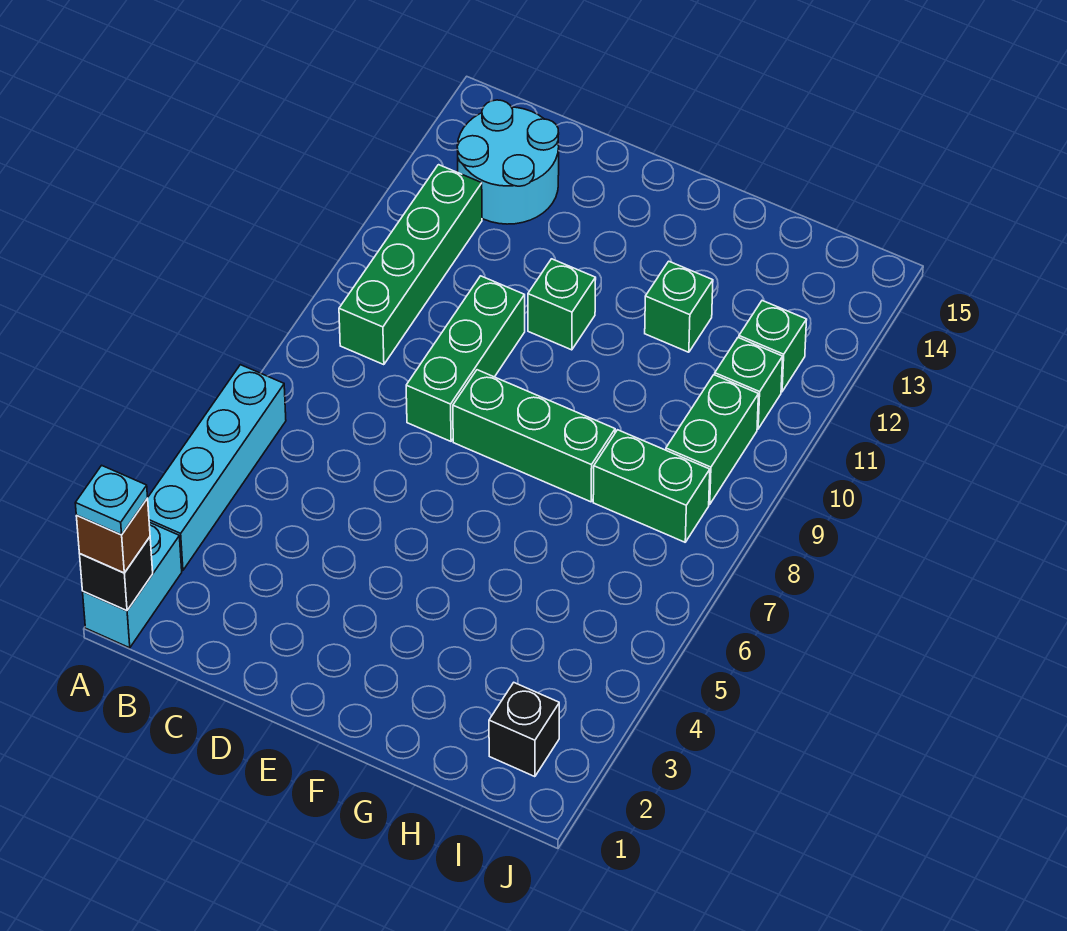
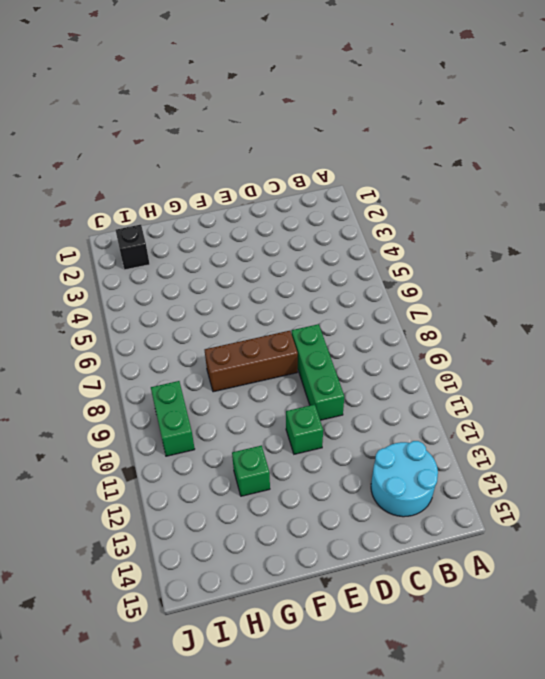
brown 1x3 brick [205,331,298,392] -> green 1x3 brick [453,370,615,502]
none -> cyan 1x2 brick [83,522,182,648]
none -> cyan 1x4 brick [148,365,286,570]
none -> green 1x4 brick [339,165,482,365]

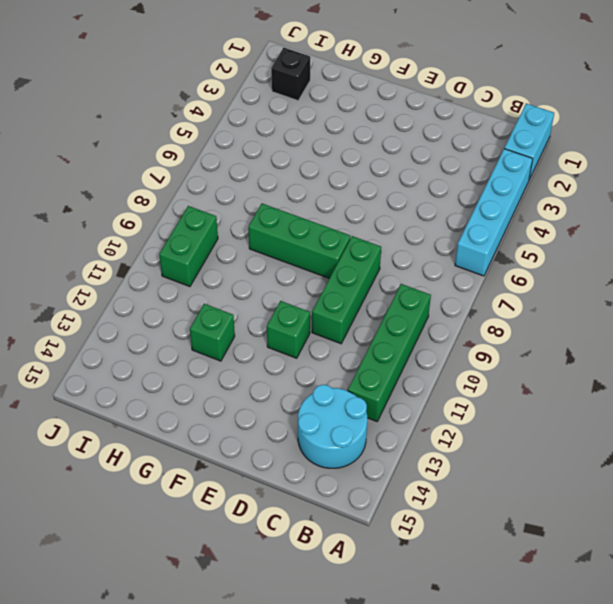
none -> green 1x2 brick [593,430,710,542]
none -> green 1x1 brick [715,338,783,429]
none -> green 1x1 brick [739,301,807,392]

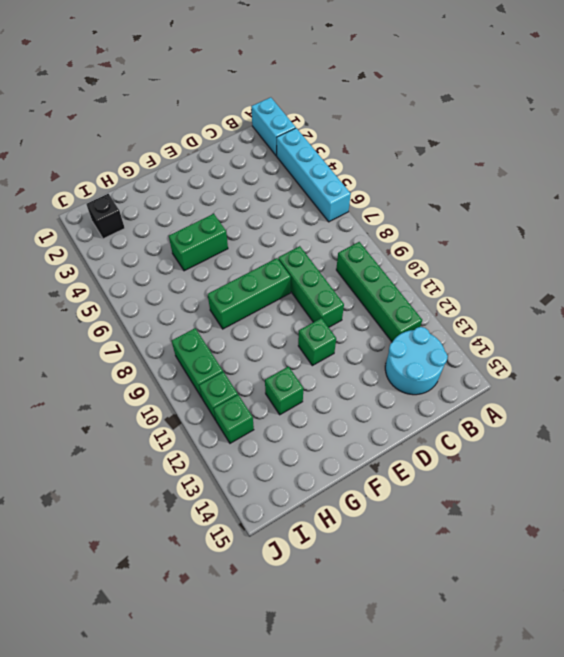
green 1x2 brick [169,214,228,271] -> green 1x2 brick moved to [593,430,710,542]
none -> black 1x1 brick [80,537,153,611]
none -> brown 1x1 brick [76,498,150,573]
none -> cyan 1x1 plate [75,465,148,535]

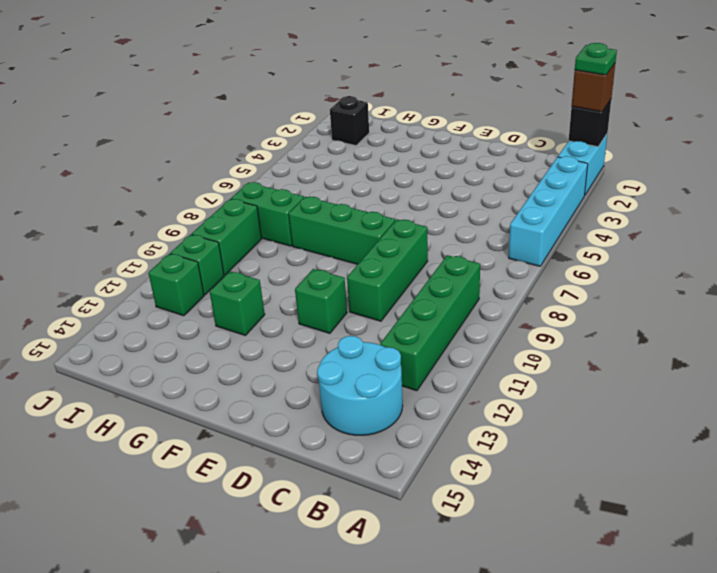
green 1x1 plate [575,43,617,75] -> cyan 1x1 plate [75,465,148,535]

